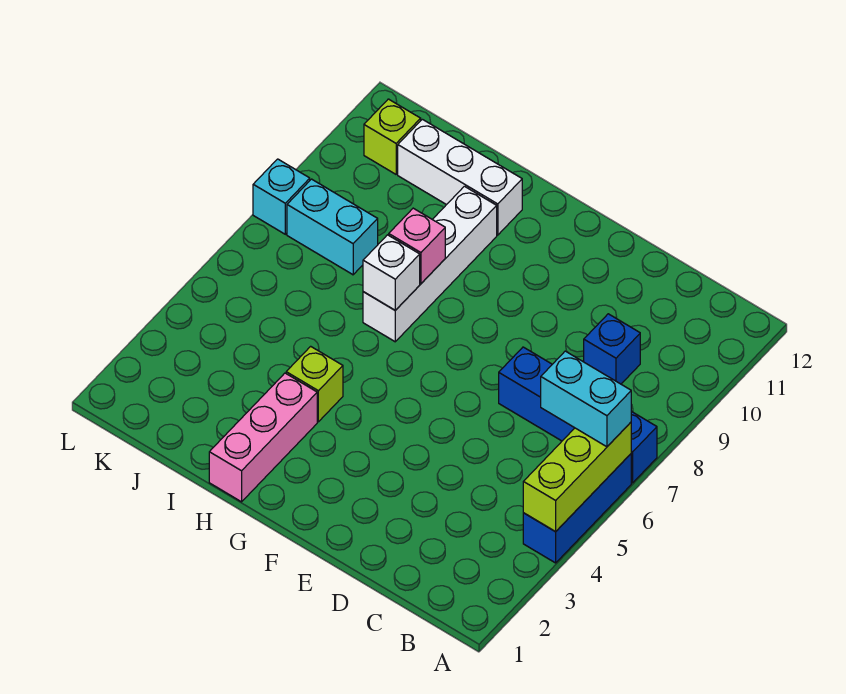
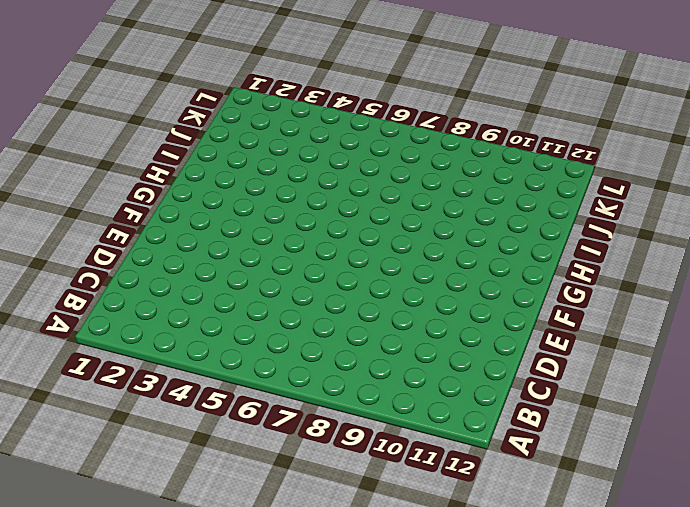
none -> blue 1x3 brick [523,454,631,563]
none -> blue 1x4 brick [499,347,657,483]
none -> blue 1x1 brick [584,314,640,384]

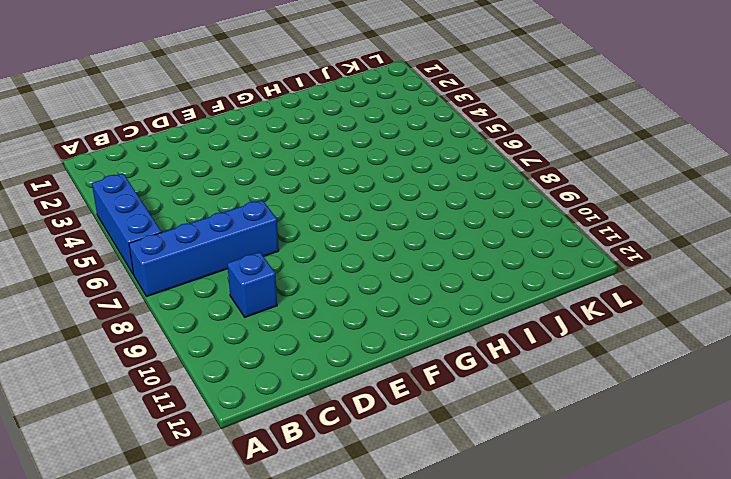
none -> pink 1x3 brick [209,373,317,502]
none -> lime 1x1 brick [286,346,343,422]
none -> white 1x4 brick [363,186,497,342]

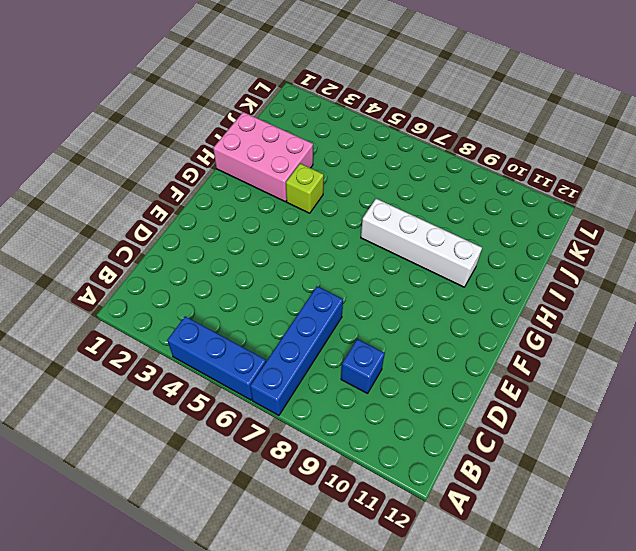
pink 2x3 brick [213,112,313,202] -> pink 1x3 brick [209,373,317,502]
none -> white 1x3 brick [398,119,522,235]
none -> cyan 1x2 brick [287,179,378,275]
none -> lime 1x1 brick [364,99,421,174]

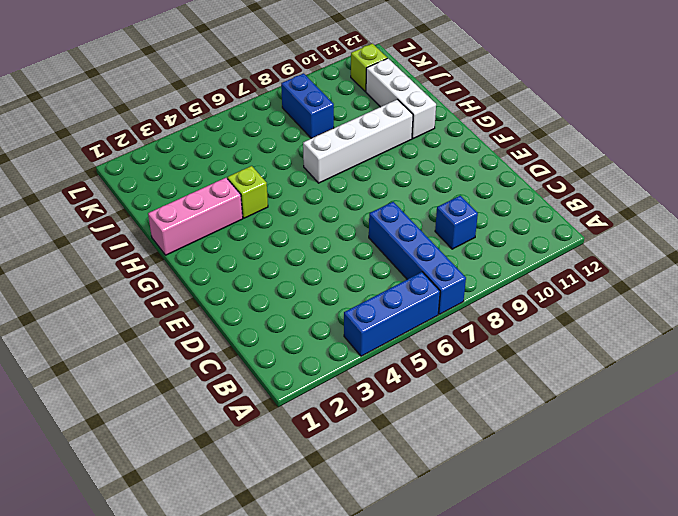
blue 1x2 brick [281,73,334,138] -> cyan 1x2 brick [287,179,378,275]
none -> cyan 1x1 brick [253,159,310,234]
none -> lime 1x3 brick [523,422,631,532]
none -> white 1x1 brick [363,235,420,310]

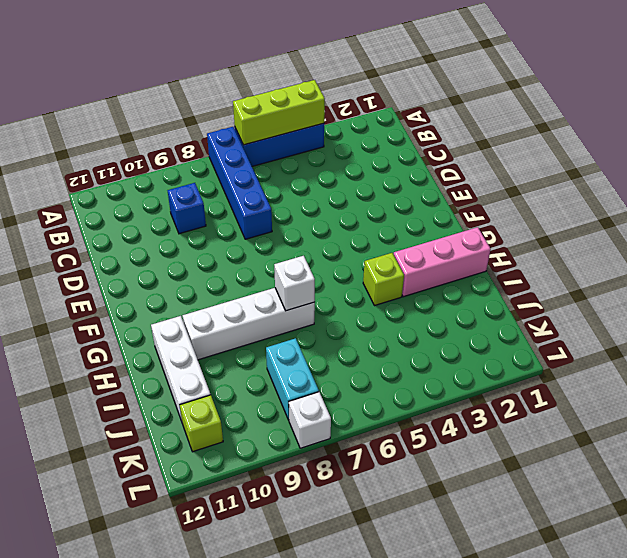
white 1x1 brick [289,392,331,448] -> cyan 1x1 brick [253,159,310,234]
none -> pink 1x1 brick [389,208,445,284]
none -> cyan 1x2 brick [541,351,631,447]

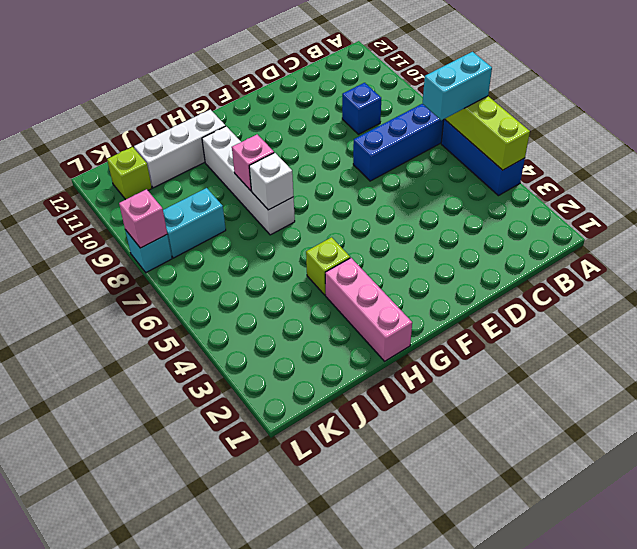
pink 1x1 brick [119,189,167,248] -> none

